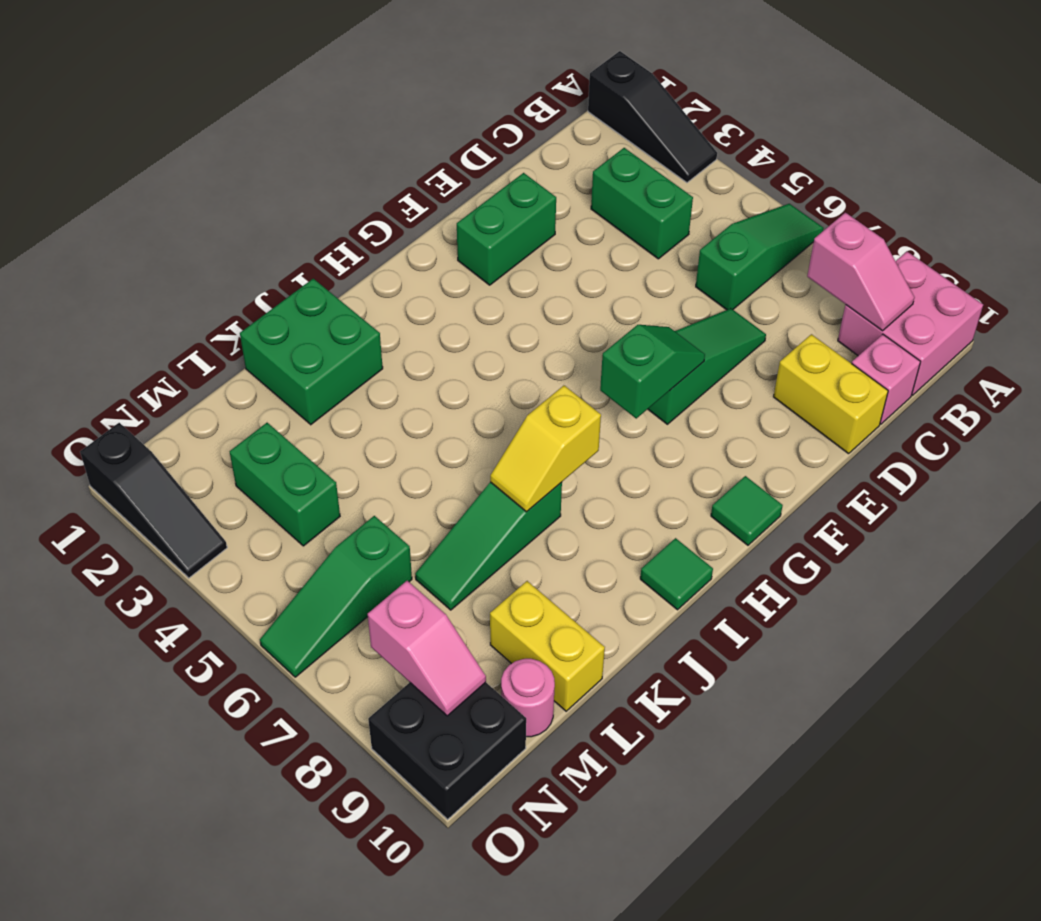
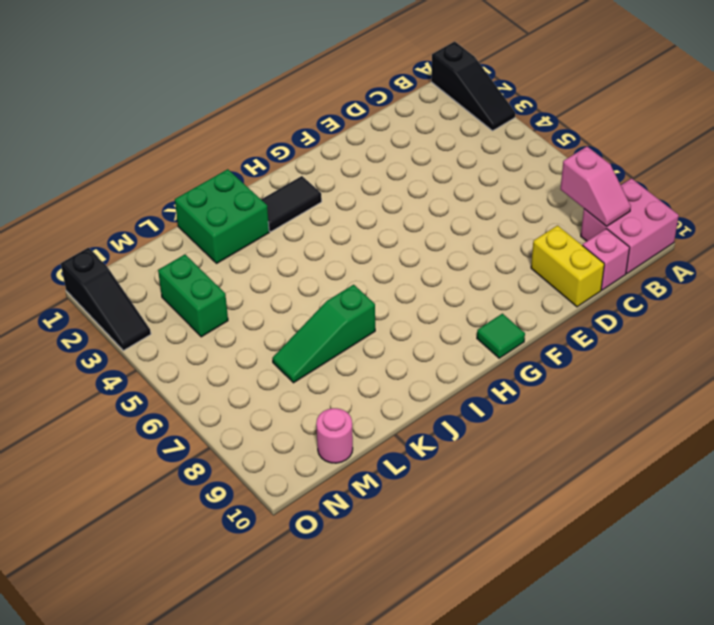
black 1x2 tile [261,176,322,232] -> none
none -> green 1x3 slope [696,204,824,310]
none -> green 1x2 brick [591,148,693,259]
none -> green 1x3 slope [648,308,766,424]

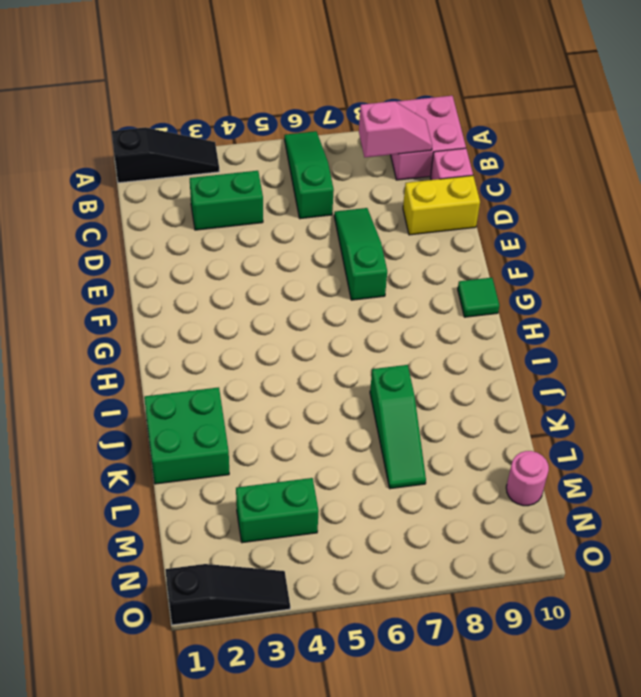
none -> green 1x2 brick [457,173,556,285]
none -> green 1x1 tile [640,538,713,610]
none -> yellow 1x2 brick [490,581,605,711]

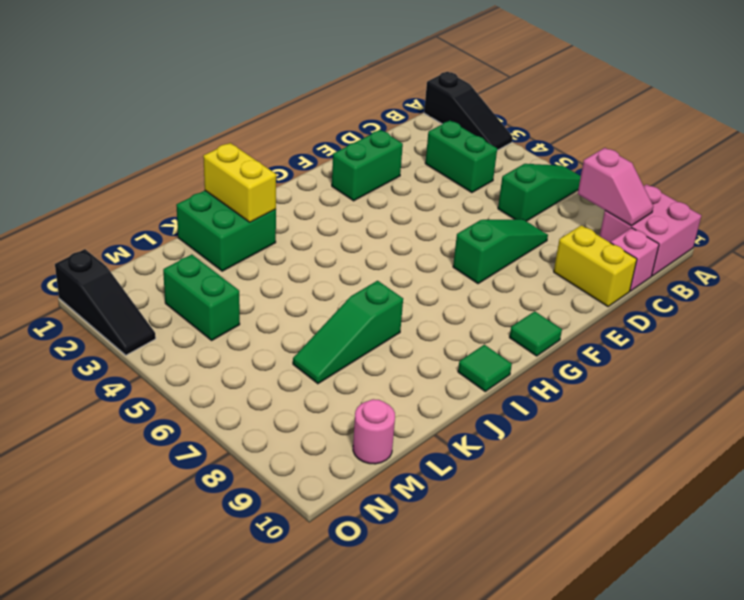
yellow 1x2 brick [203,143,276,222] -> yellow 1x2 brick moved to [490,581,605,711]
none -> green 1x3 slope [260,516,412,677]
none -> black 2x2 brick [368,682,526,819]
none -> green 1x2 slope [600,325,705,418]

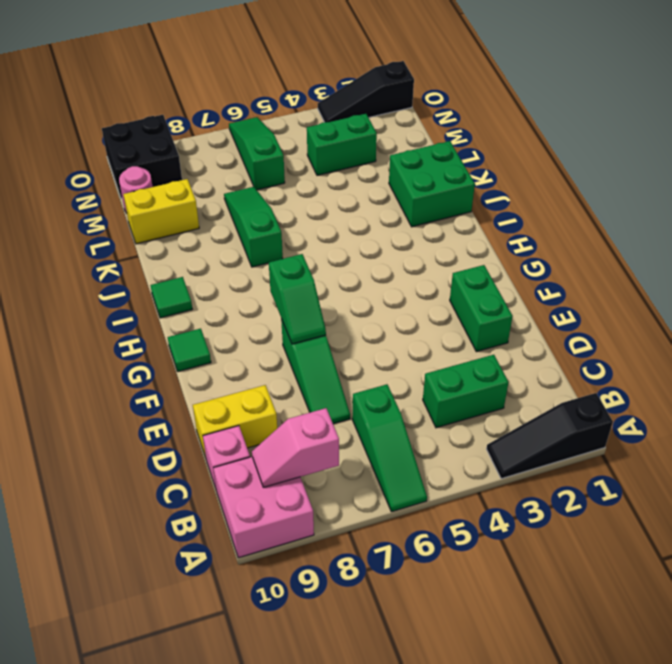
none -> yellow 1x2 slope [490,385,601,512]
none -> pink 1x2 slope [368,581,486,716]

